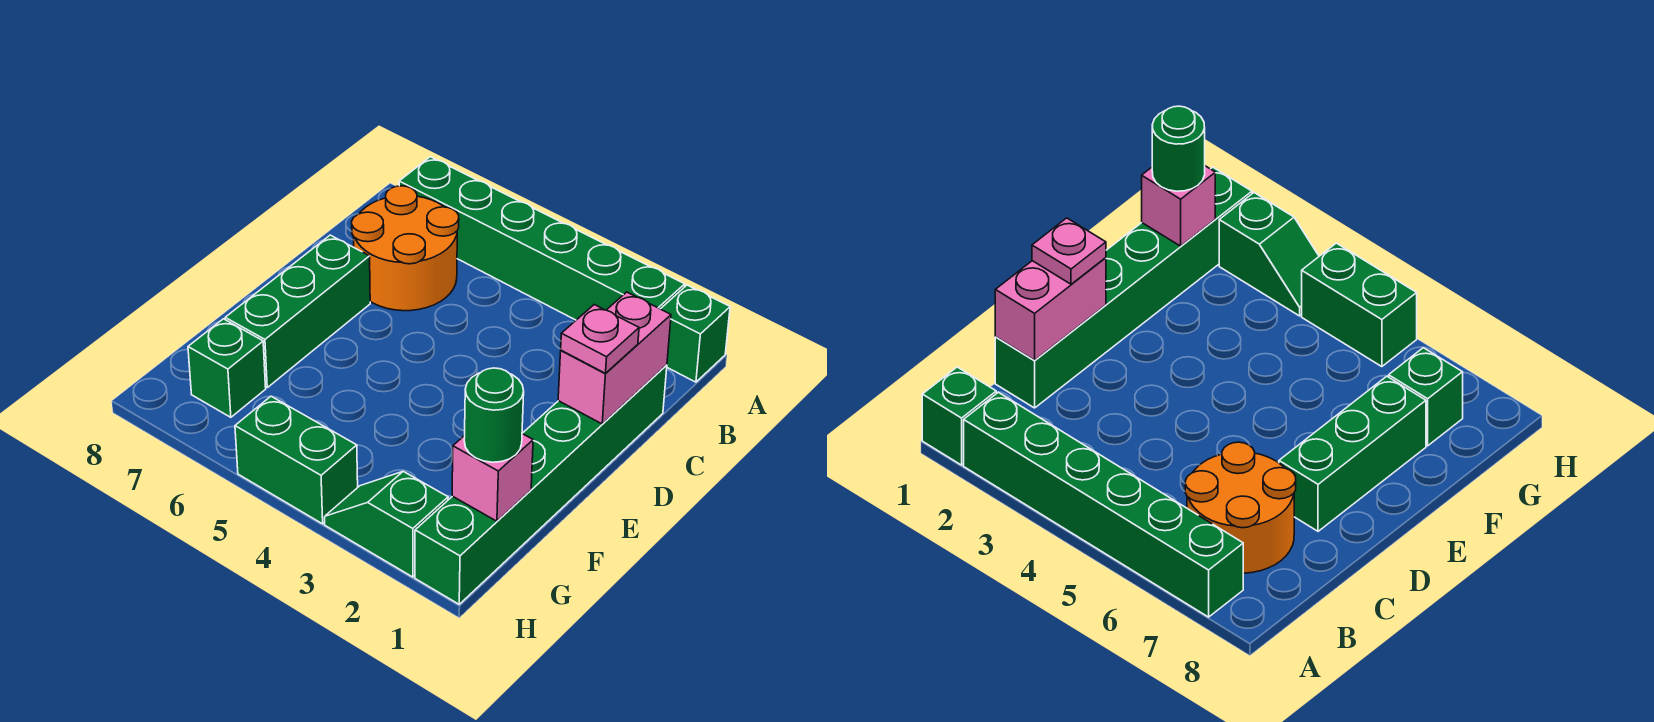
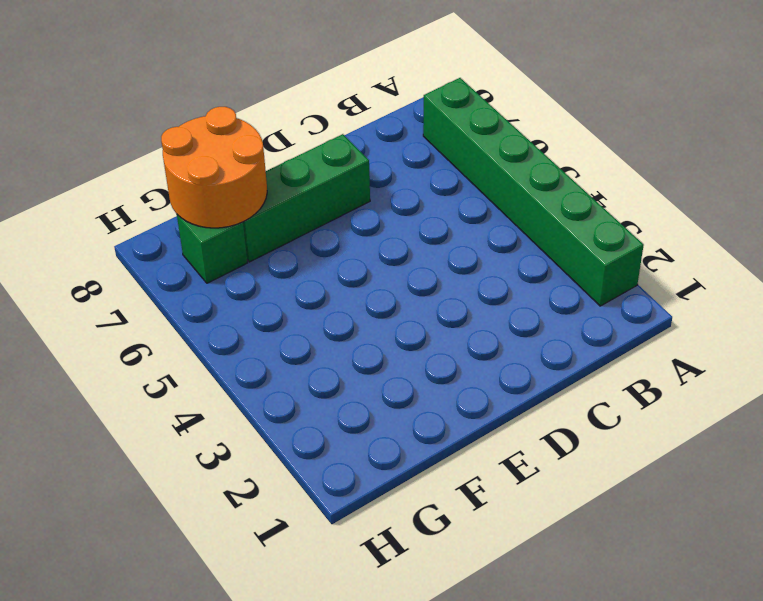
orange 2x2 round brick [161,107,267,228] -> orange 2x2 round brick moved to [352,186,459,311]
none -> green 1x1 brick [661,285,730,382]
none -> green 1x6 brick [415,365,667,604]
none -> green 1x2 slope [325,471,448,577]

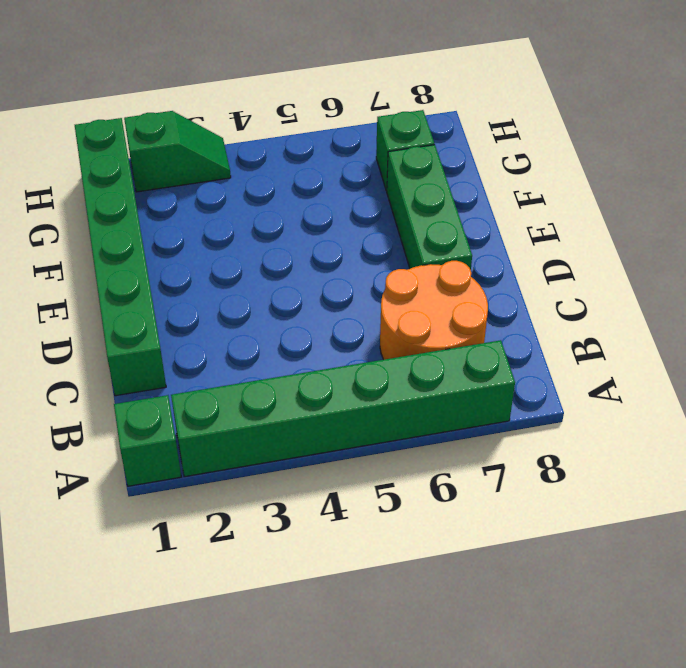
none -> green 1x2 brick [235,396,358,524]
none -> pink 1x2 brick [558,292,671,424]
none -> pink 1x1 brick [452,434,533,521]

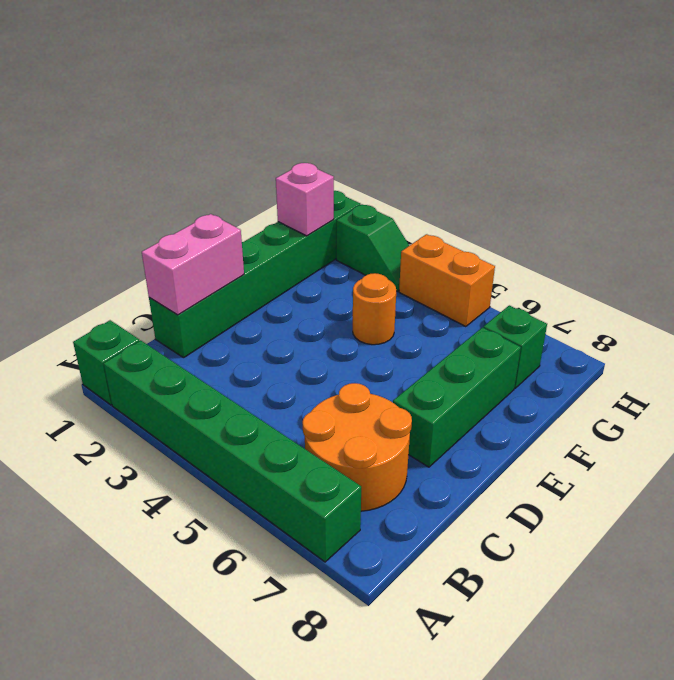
orange 1x1 round brick [353,273,396,345] -> none
orange 1x2 brick [399,234,495,327] -> green 1x2 brick [235,396,358,524]
none -> pink 1x1 plate [561,305,639,373]
none -> green 1x1 round brick [464,368,524,462]

